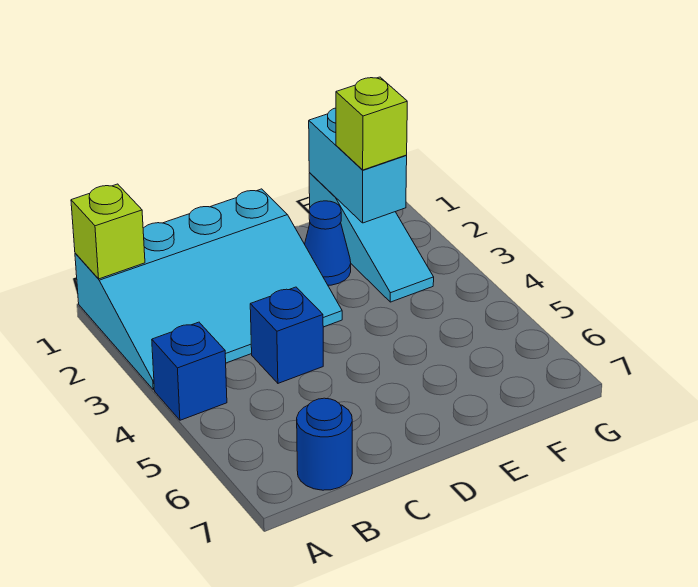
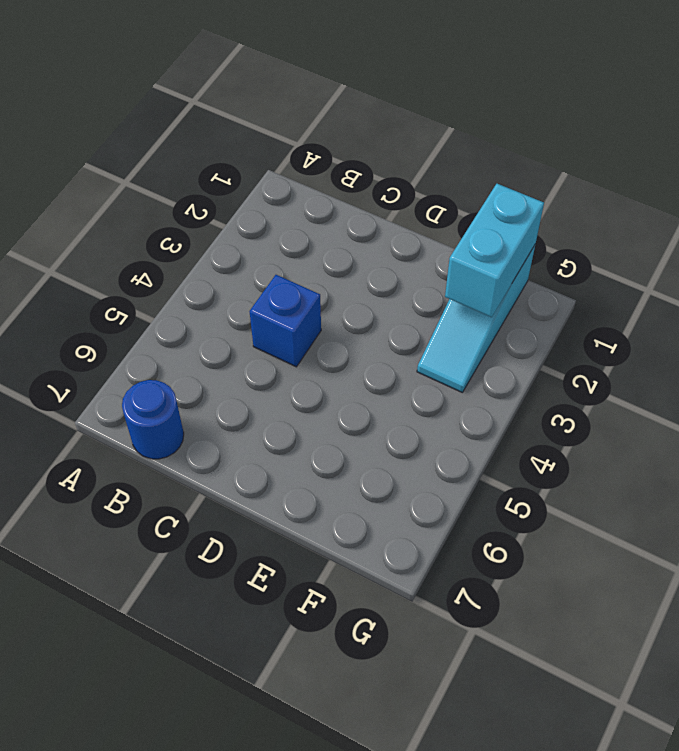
none -> cyan 3x4 slope [75,189,342,390]
none -> blue 1x1 brick [152,322,227,420]

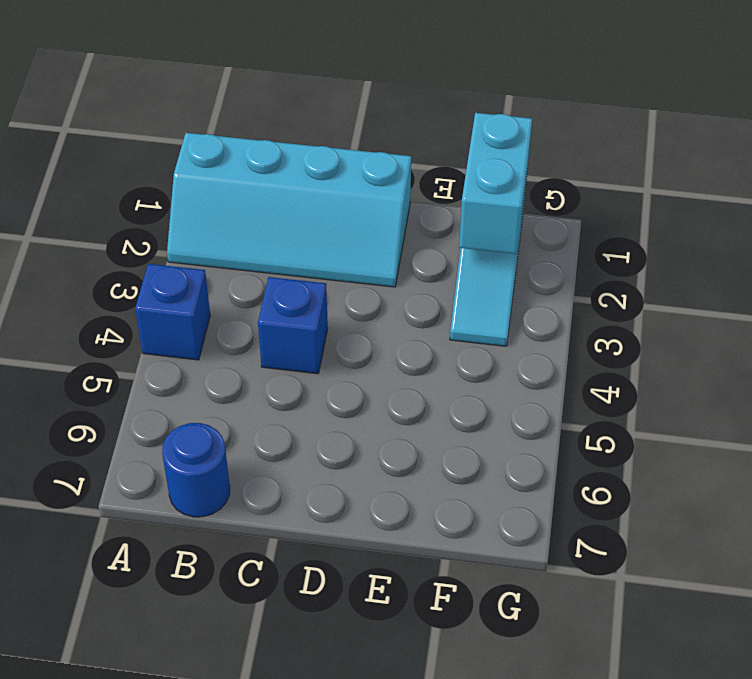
cyan 2x4 slope [167,133,411,287] -> cyan 3x4 slope [75,189,342,390]
none -> blue 1x1 cone [305,201,351,285]
none -> lime 1x1 brick [71,184,145,279]

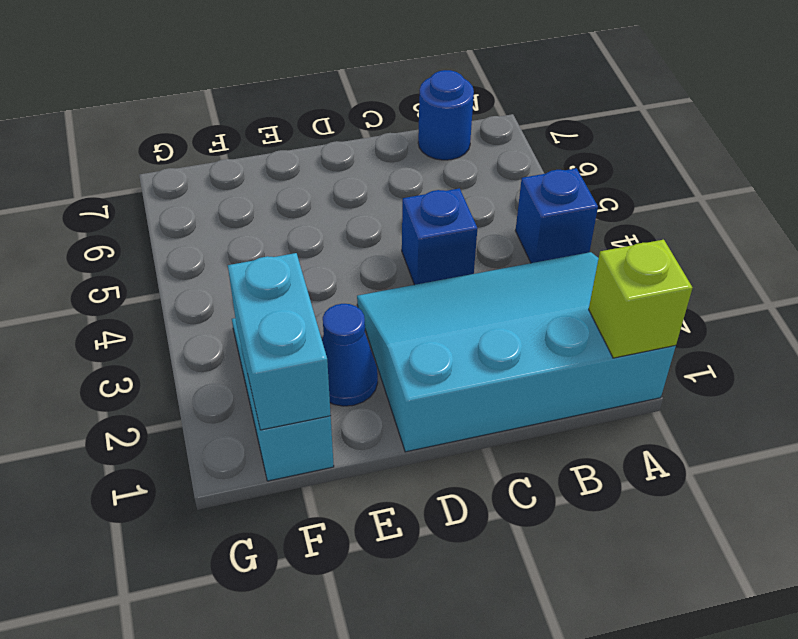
none -> lime 1x1 brick [336,77,407,170]

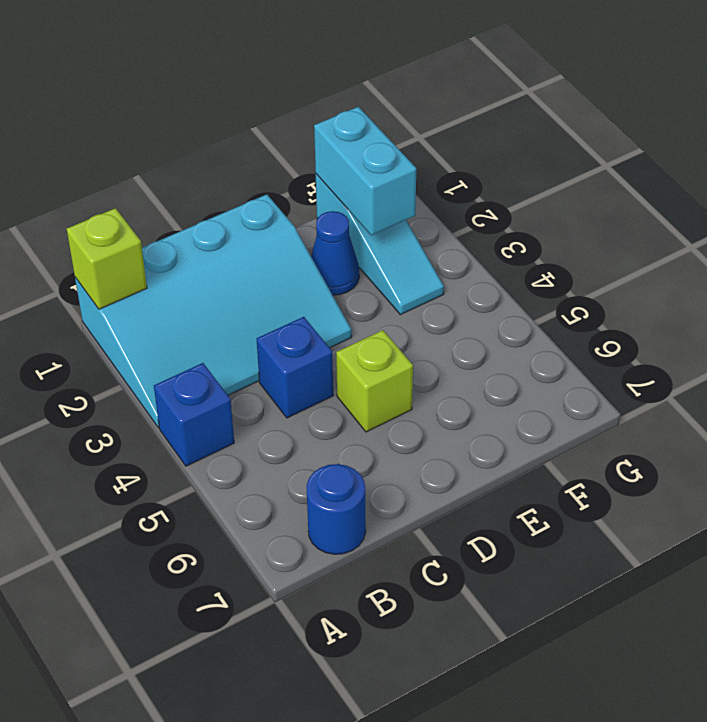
lime 1x1 brick [336,330,413,432] -> lime 1x1 brick moved to [336,77,407,170]

